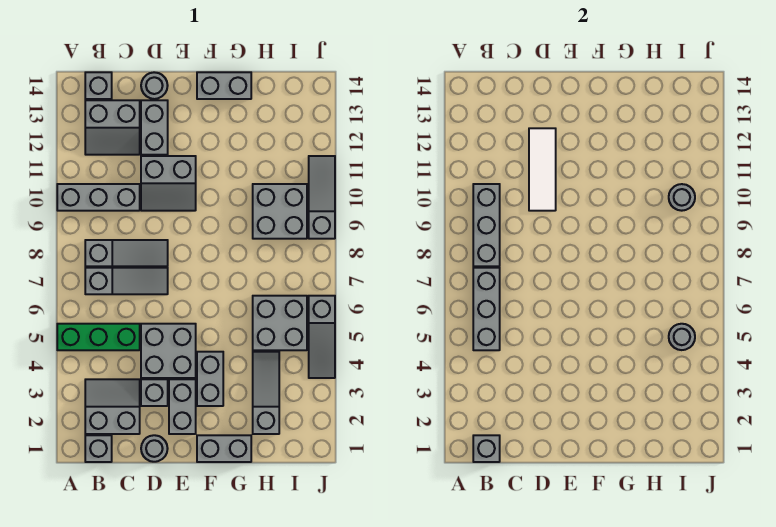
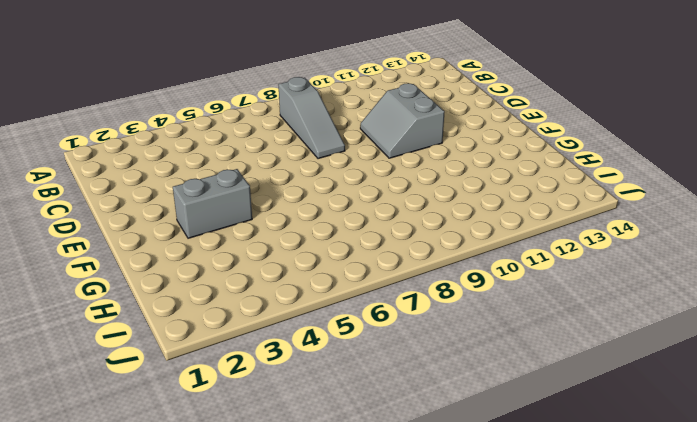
none -> green 1x3 brick [57,324,140,350]
none -> grey 1x3 brick [57,184,140,211]
none -> grey 1x1 brick [85,435,112,462]

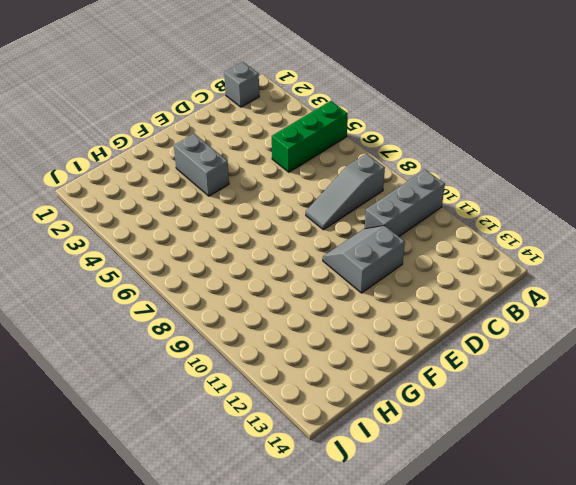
none -> grey 2x2 slope [85,379,140,434]
none -> grey 1x3 slope [85,268,168,294]
none -> grey 2x2 slope [85,100,140,155]

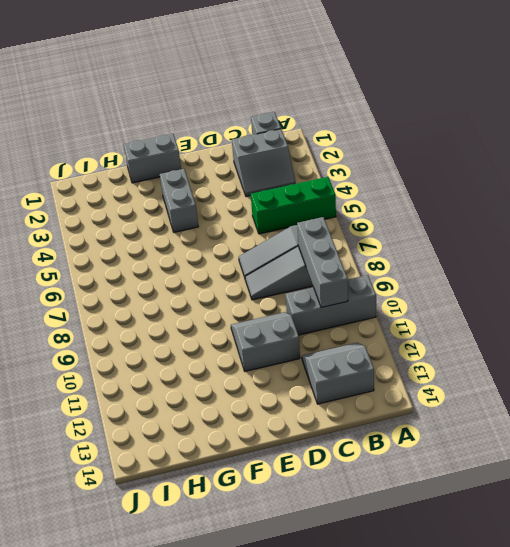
none -> grey 1x1 brick [85,72,112,99]
none -> grey 1x1 round brick [141,435,168,462]
none -> grey 1x1 brick [141,379,168,406]

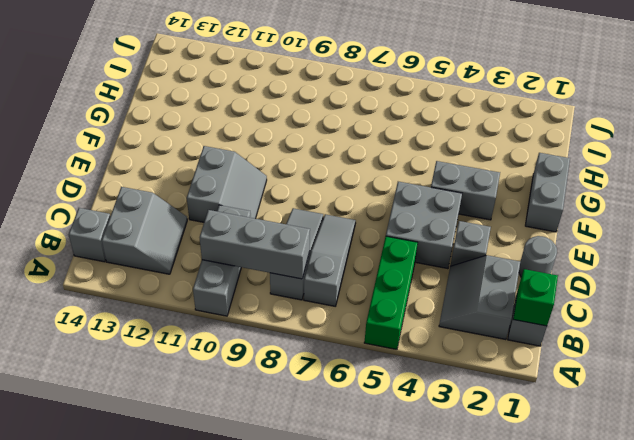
green 1x1 brick [513,269,558,326] -> grey 1x1 brick [473,435,500,462]
none -> grey 1x2 brick [141,100,168,155]
none -> grey 1x1 round brick [141,72,168,99]
none -> grey 1x2 brick [169,379,196,434]

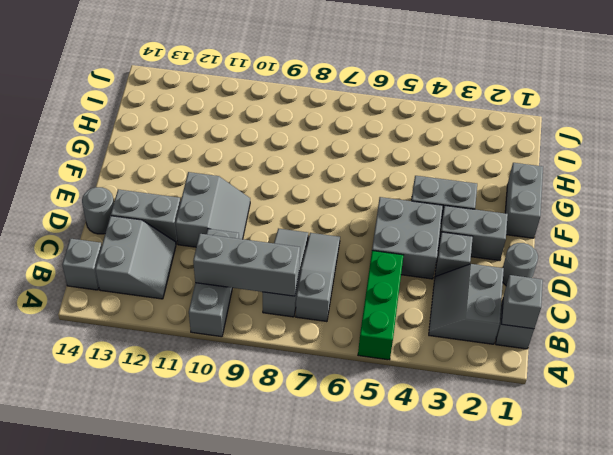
none -> grey 1x2 brick [197,72,251,99]
none -> grey 1x3 slope [253,352,279,434]
none -> grey 2x2 brick [253,296,307,350]

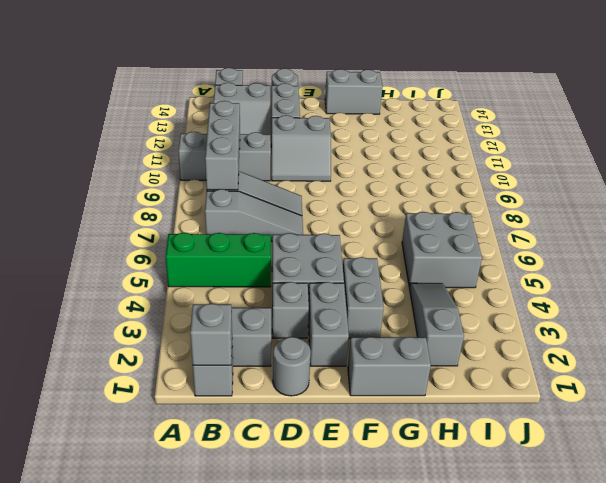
none -> grey 2x2 brick [253,184,307,239]
none -> grey 1x3 slope [309,296,335,378]
none -> grey 1x3 slope [309,156,335,239]

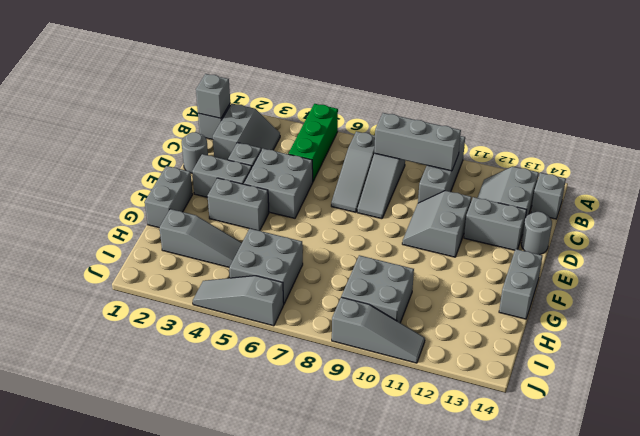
none -> grey 1x3 brick [473,268,500,350]
none -> white 1x3 tile [529,128,556,211]
none -> grey 1x1 round brick [669,324,695,350]

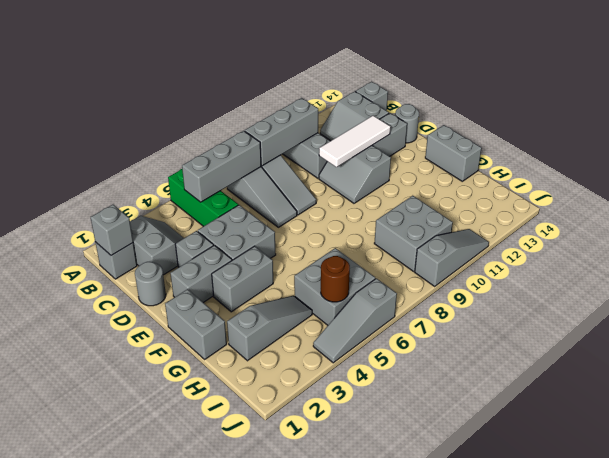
brown 1x1 round brick [321,256,350,302] -> grey 1x1 round brick [669,324,695,350]
none -> grey 1x1 round brick [669,184,695,211]

